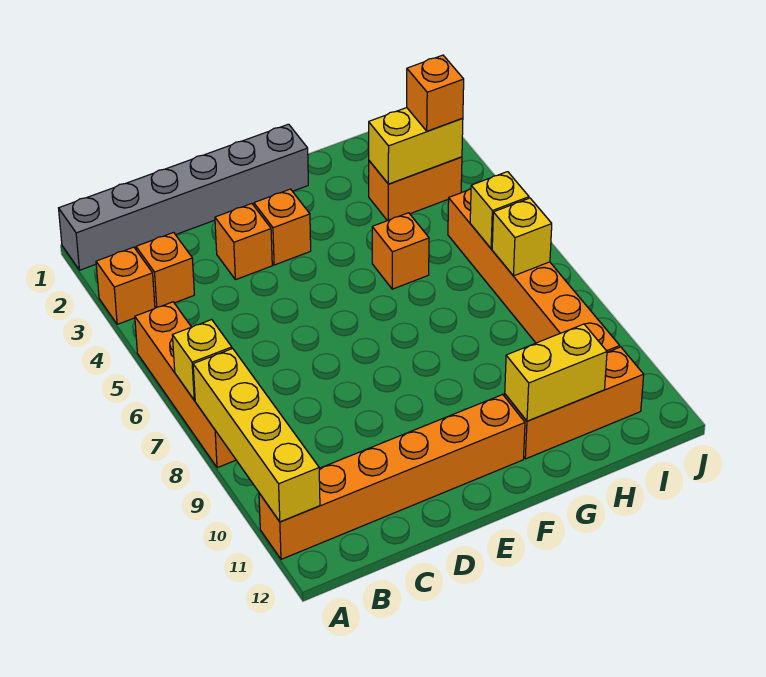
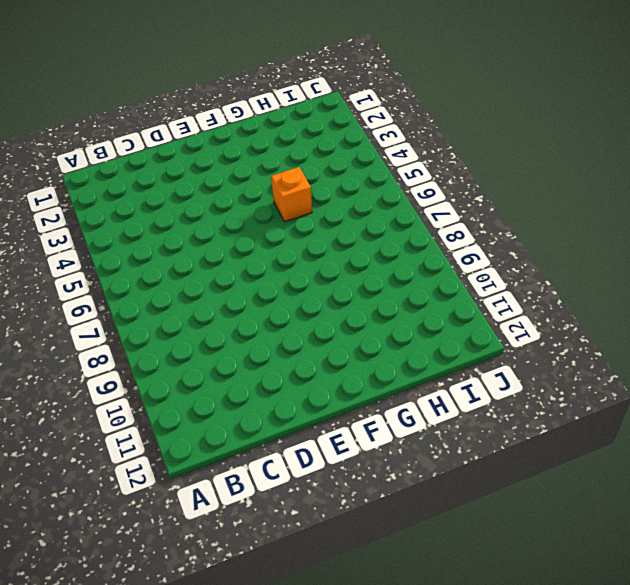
none -> grey 1x6 brick [59,124,308,270]
none -> orange 1x1 brick [96,247,155,324]
none -> orange 1x4 brick [135,302,236,468]

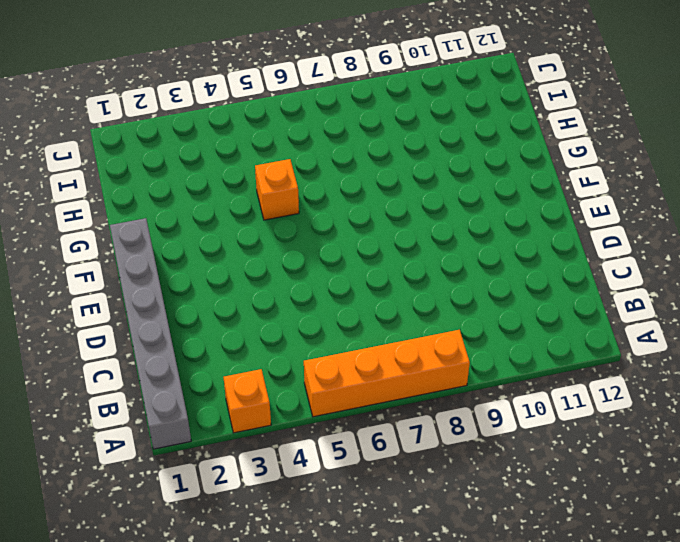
none -> orange 1x6 brick [259,395,525,559]
none -> orange 1x1 brick [136,233,194,308]
none -> orange 1x1 brick [215,204,272,280]

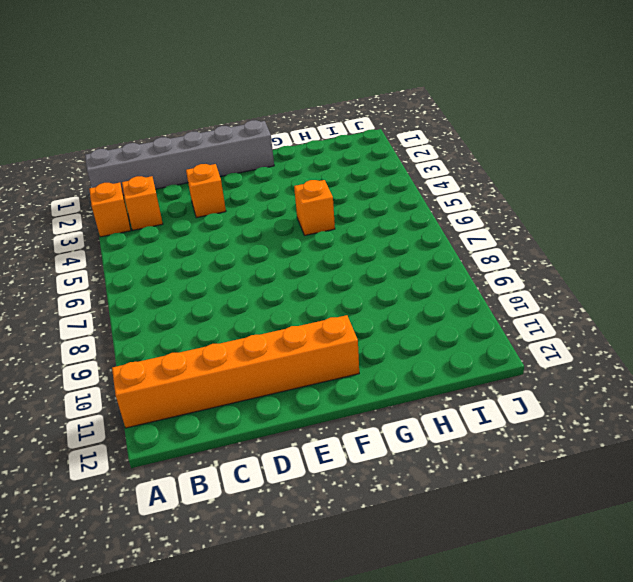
none -> orange 1x4 brick [135,302,236,468]
none -> orange 1x1 brick [254,189,311,265]
none -> orange 1x3 brick [505,347,644,459]

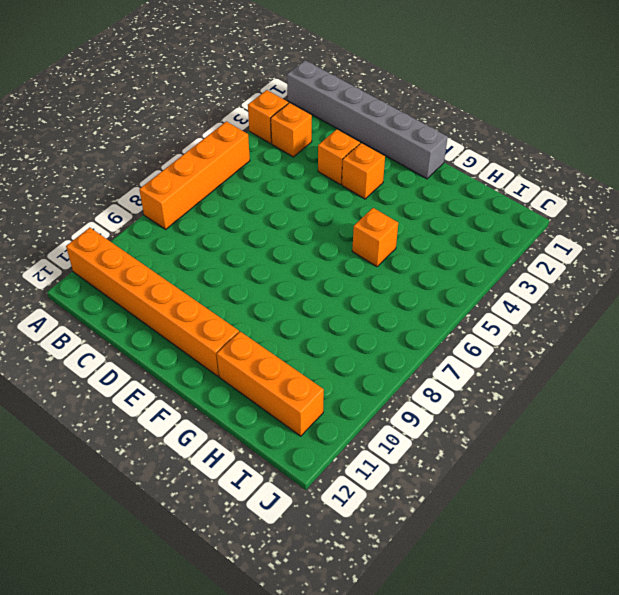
none -> orange 1x2 brick [369,157,462,221]
none -> orange 1x6 brick [448,189,620,352]
none -> yellow 1x1 brick [172,320,232,400]

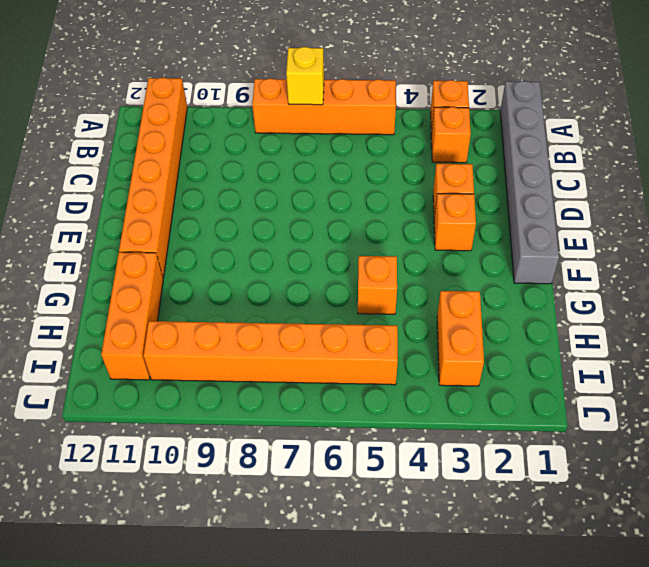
none -> yellow 1x4 brick [193,348,320,522]
none -> yellow 1x2 brick [505,324,607,421]
none -> yellow 1x2 brick [369,108,463,184]

